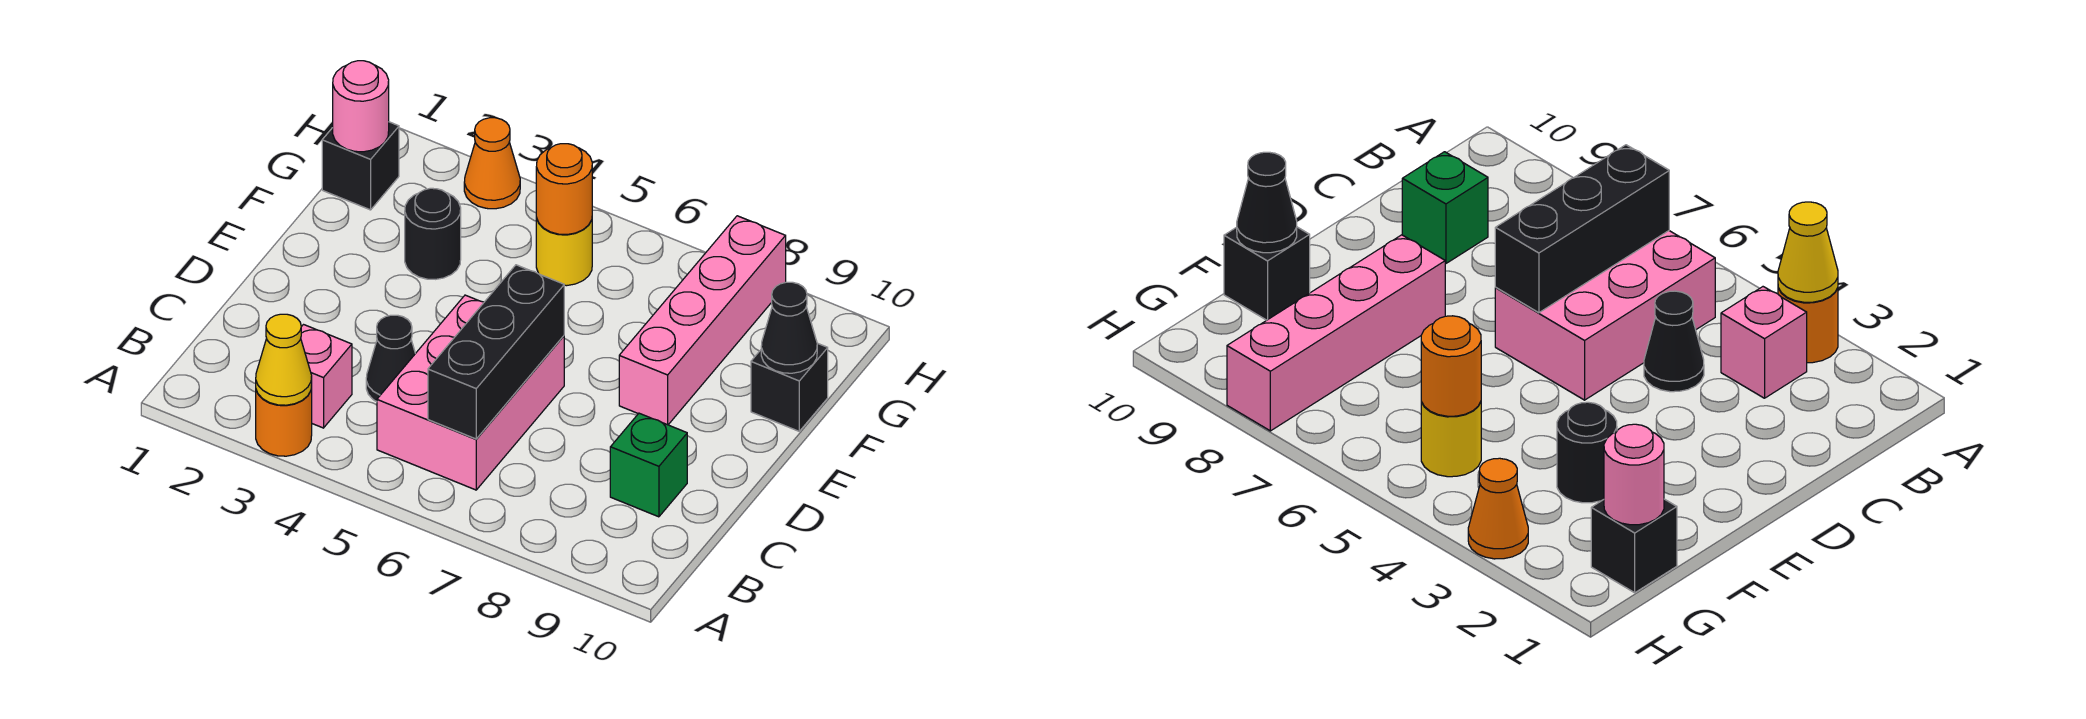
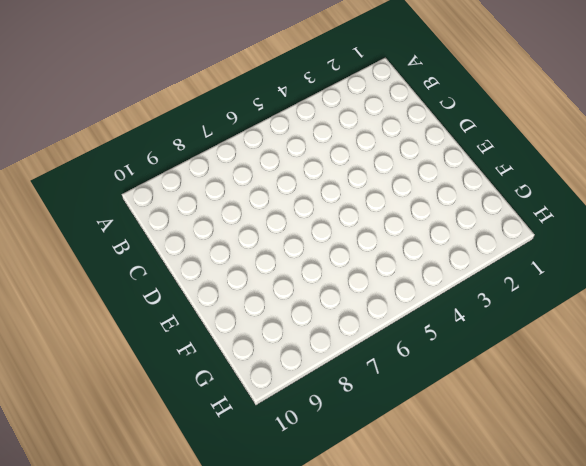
none -> orange 1x1 round brick [256,386,312,456]
none -> pink 1x1 brick [301,325,352,428]
none -> pink 2x3 brick [377,295,564,490]

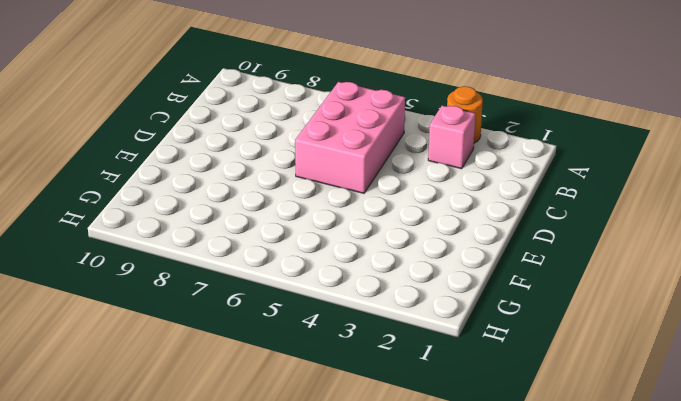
none -> black 1x1 cone [366,315,415,402]
none -> green 1x1 brick [610,413,687,517]
none -> pink 1x4 brick [619,216,786,425]

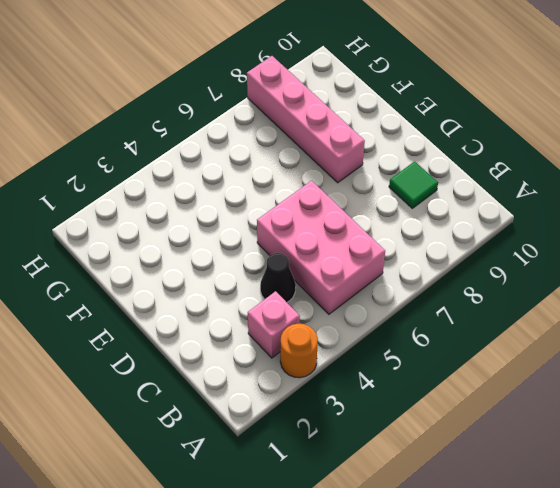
green 1x1 tile [389,161,438,208] -> green 1x1 brick [610,413,687,517]
none -> black 1x1 round brick [405,188,461,279]
none -> black 1x1 brick [751,343,828,431]
none -> black 1x1 brick [322,122,399,210]

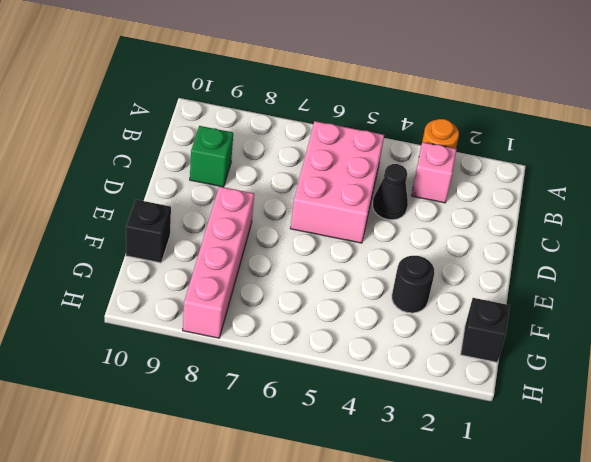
none -> yellow 1x1 round brick [536,218,592,286]
none -> orange 1x1 cone [464,118,520,209]
none -> yellow 1x1 cone [256,314,312,405]

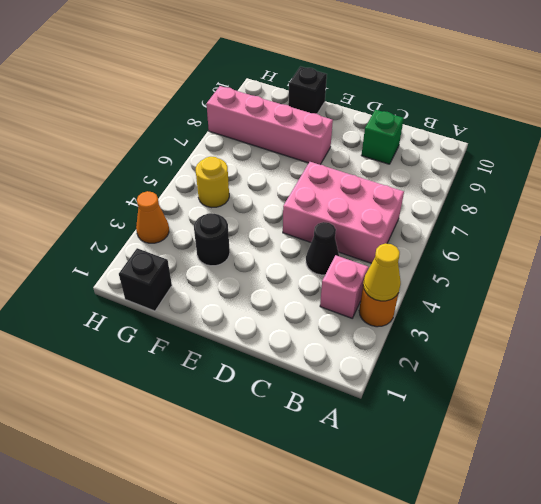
none -> black 1x3 brick [428,265,564,439]
none -> black 1x1 cone [761,282,817,373]
none -> pink 1x1 round brick [333,61,389,152]

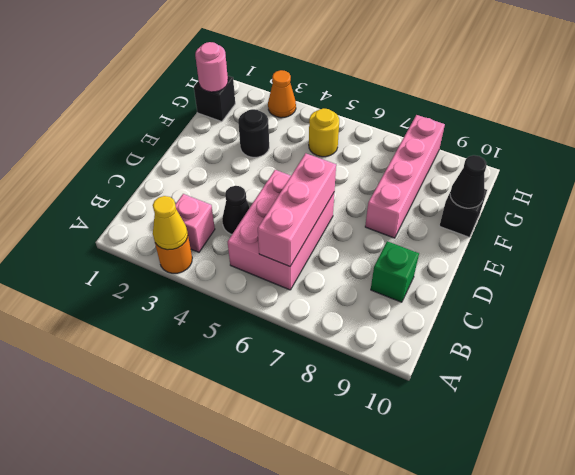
pink 1x3 brick [258,153,336,266] -> black 1x3 brick [428,265,564,439]
none -> orange 1x1 round brick [536,144,592,235]

